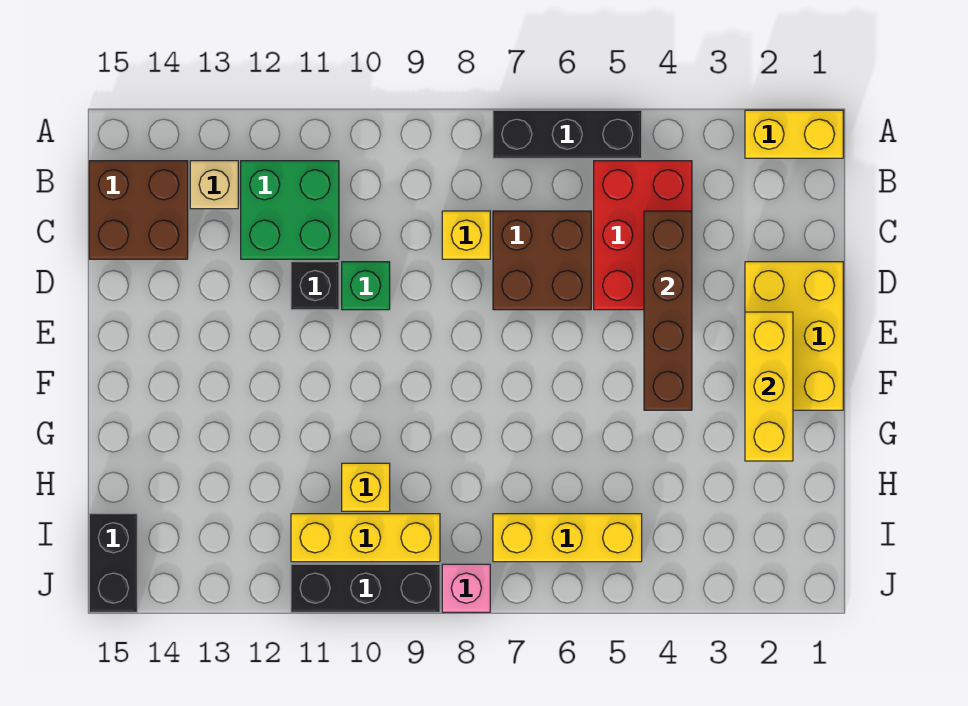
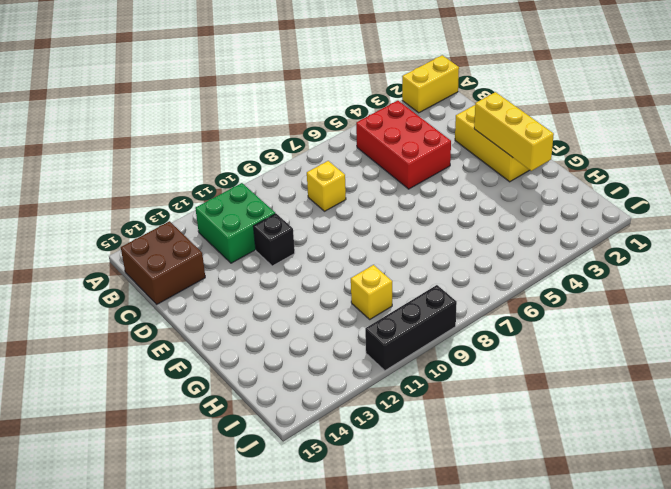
none -> black 1x3 brick [493,110,642,158]
none -> tan 1x1 brick [190,161,238,209]
none -> brown 2x2 brick [493,211,591,310]

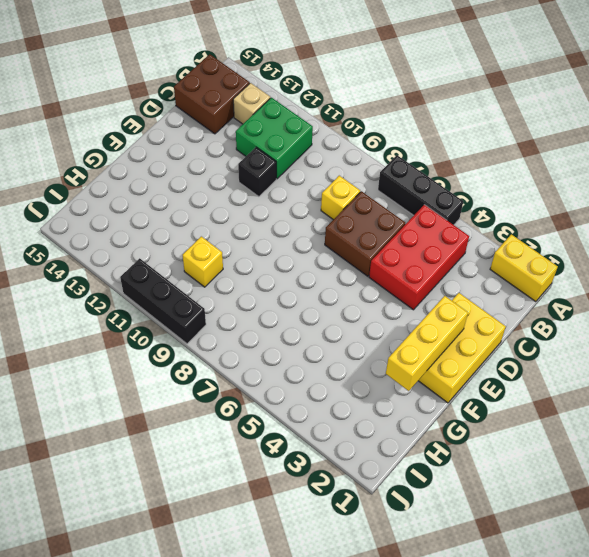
none -> green 1x1 brick [342,262,390,310]
none -> yellow 1x3 brick [493,514,642,562]
none -> yellow 1x3 brick [291,514,440,562]

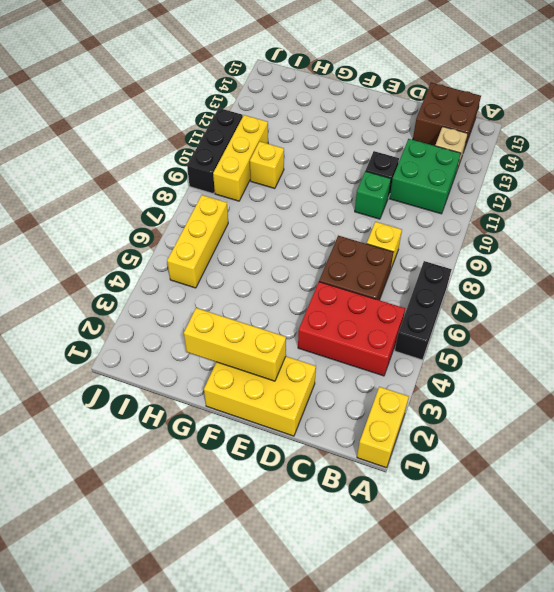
none -> black 1x2 brick [89,514,137,612]
none -> pink 1x1 brick [442,564,490,612]
none -> brown 1x4 brick [644,211,692,410]

